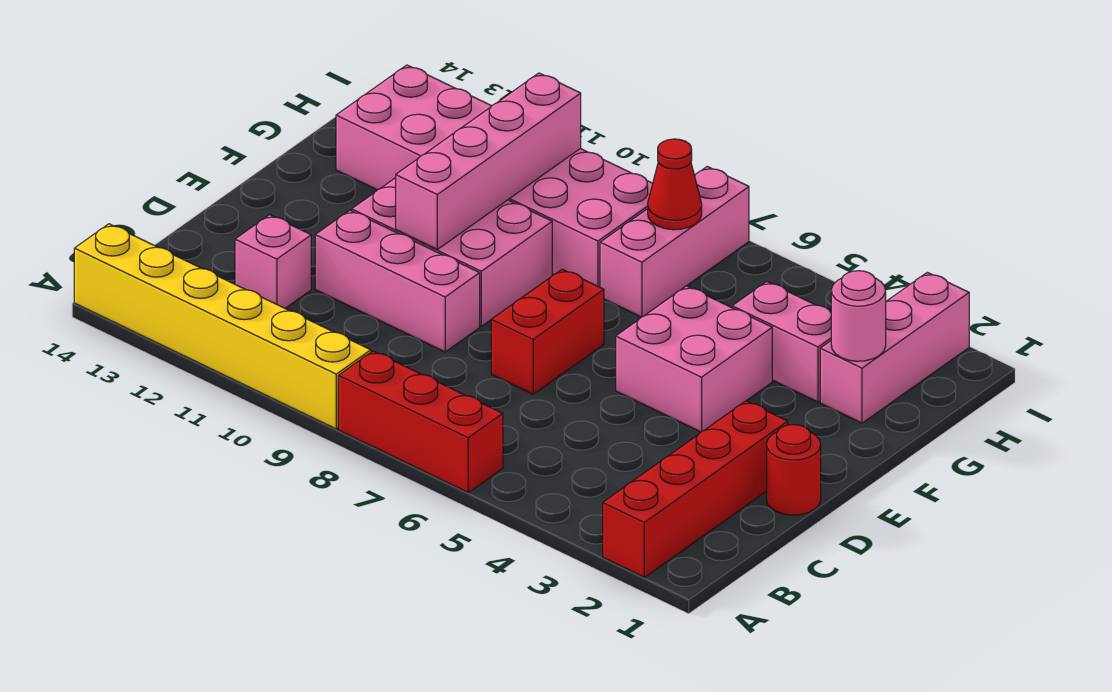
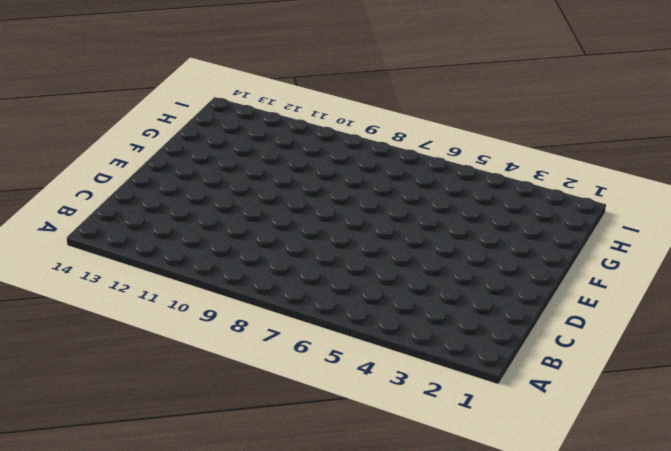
none -> red 1x4 brick [603,401,788,577]
none -> red 1x3 brick [338,351,503,493]
none -> yellow 1x6 brick [74,224,371,429]

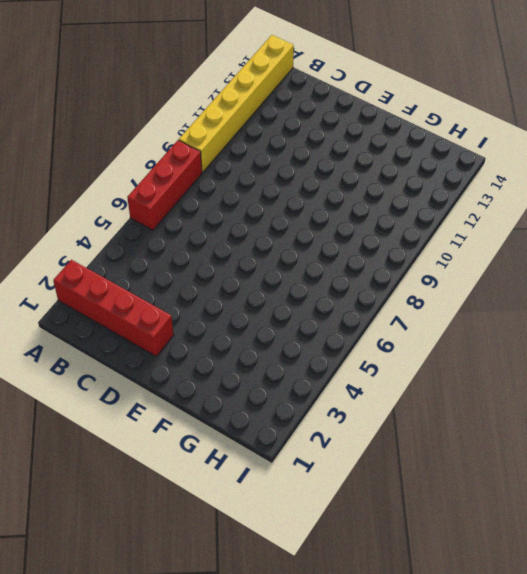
none -> pink 1x1 brick [235,215,311,308]
none -> red 1x1 round brick [767,425,821,515]
none -> red 1x2 brick [491,269,604,394]

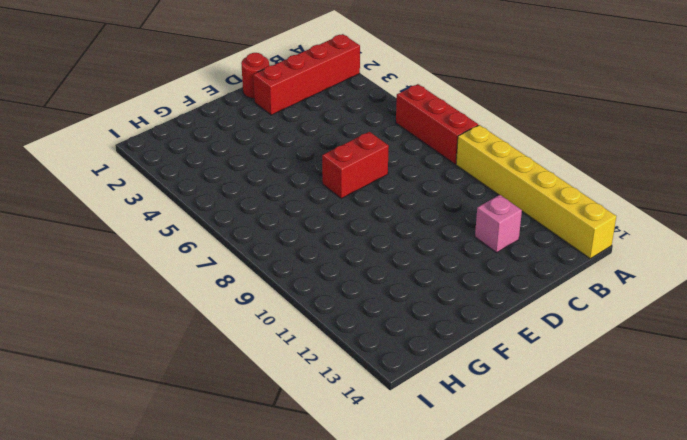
none -> pink 1x3 brick [315,210,480,352]
none -> pink 2x2 brick [616,286,772,432]
none -> pink 2x3 brick [352,178,552,326]

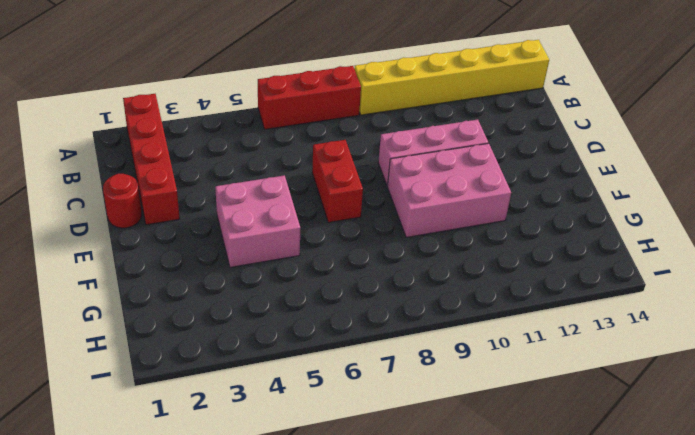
none -> pink 1x1 brick [235,215,311,308]
none -> pink 1x3 brick [820,272,969,423]
none -> pink 1x2 brick [732,281,831,402]

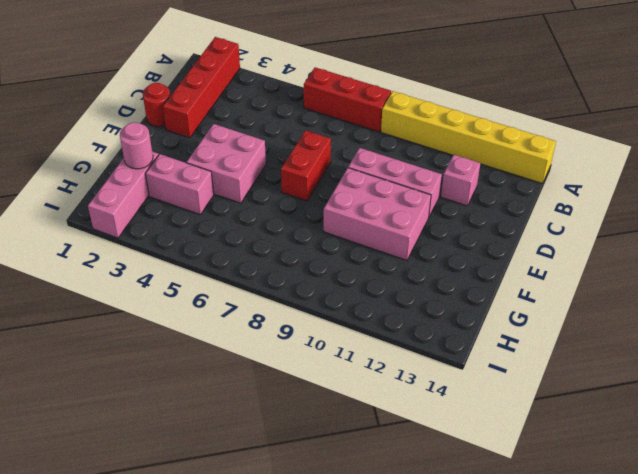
none -> pink 1x3 brick [600,166,749,317]
none -> pink 2x6 brick [336,65,653,287]
none -> pink 1x4 brick [396,73,581,249]

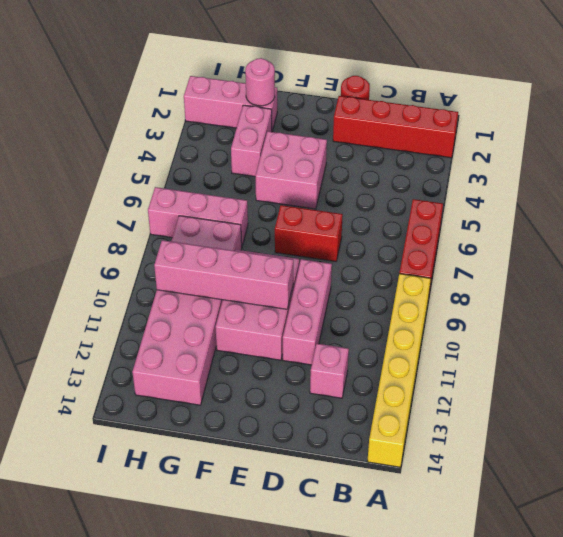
none -> red 1x1 cone [648,139,702,230]

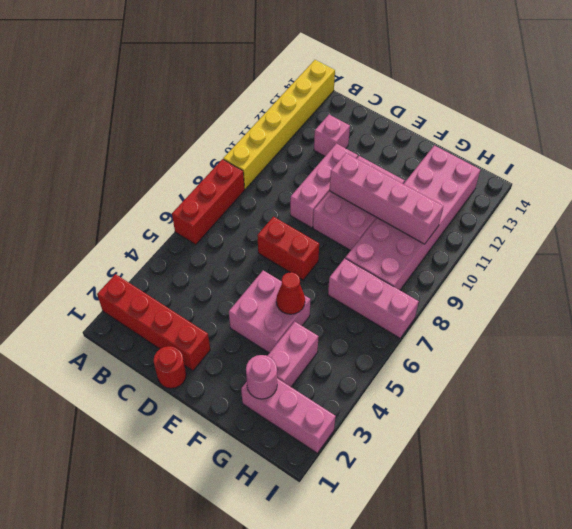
red 1x1 cone [276,272,305,314] -> red 1x1 cone moved to [648,139,702,230]

